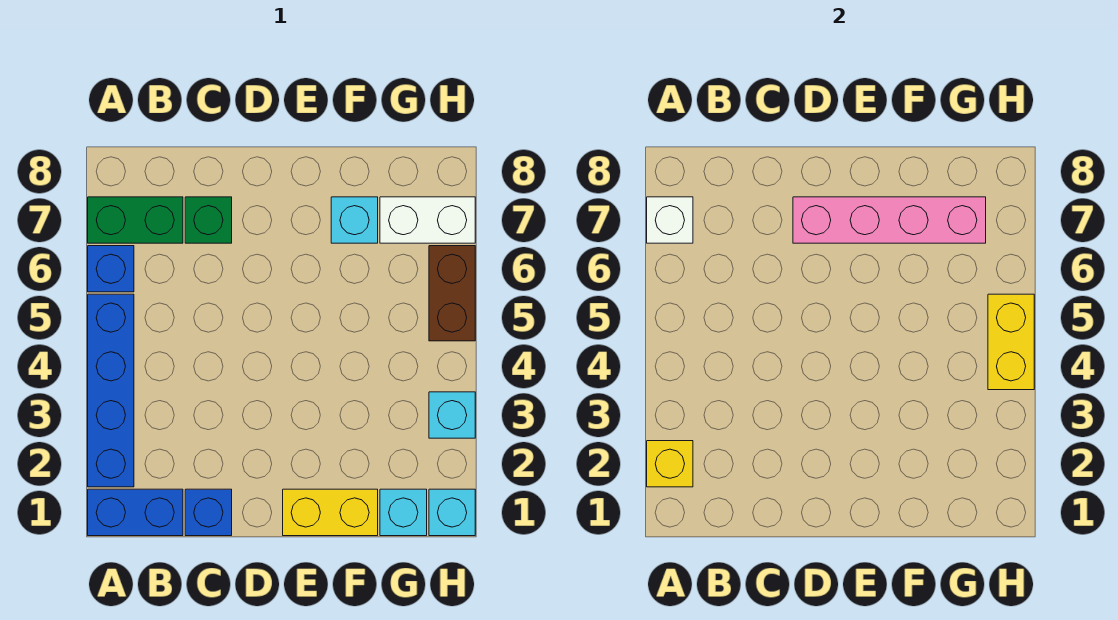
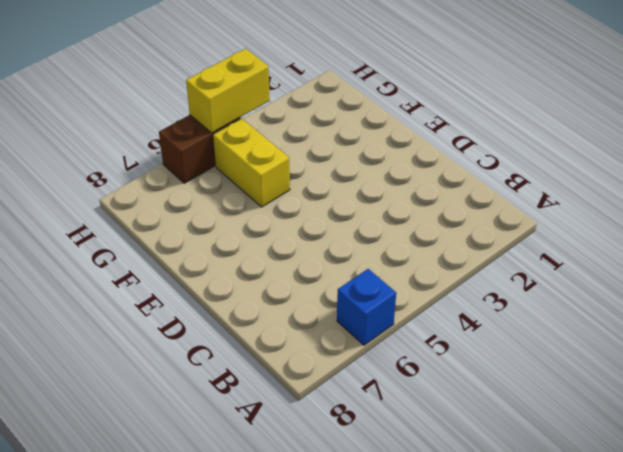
yellow 1x2 brick [213,119,290,207] -> yellow 1x2 brick moved to [283,489,378,536]
none -> blue 1x2 brick [88,489,183,536]
none -> blue 1x4 brick [88,294,134,487]
none -> green 1x2 brick [88,197,183,243]

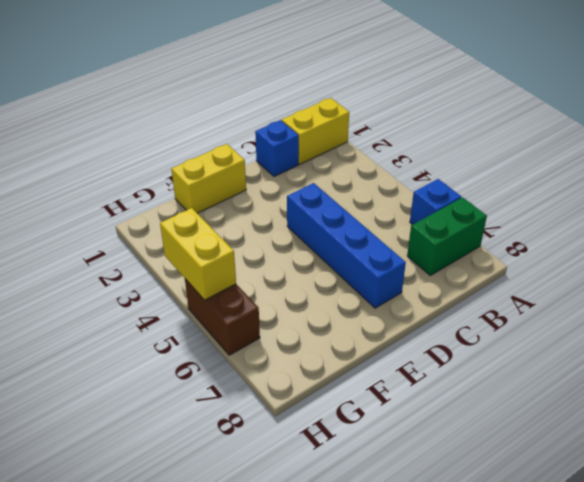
yellow 1x2 brick [282,98,349,164] -> blue 1x2 brick [88,489,183,536]
blue 1x4 brick [287,183,406,308] -> blue 1x4 brick moved to [88,294,134,487]
none -> green 1x1 brick [185,197,232,243]
none -> cyan 1x1 brick [331,197,378,243]
none -> cyan 1x1 brick [380,489,427,536]

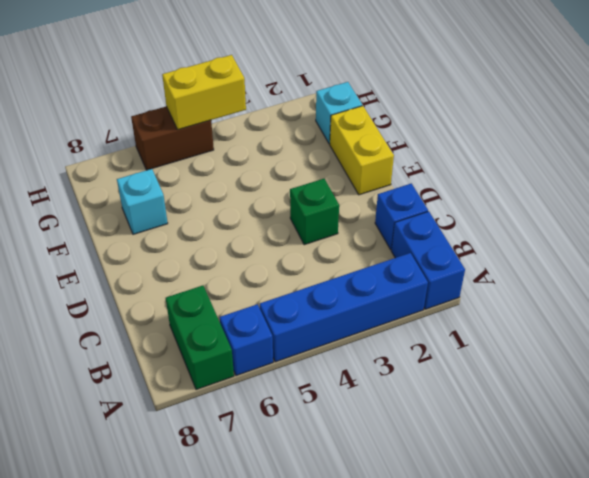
green 1x1 brick [290,179,339,245] -> green 1x1 brick moved to [185,197,232,243]
none -> white 1x2 brick [380,197,475,243]
none -> cyan 1x1 brick [429,489,475,536]
none -> cyan 1x1 brick [429,392,475,438]

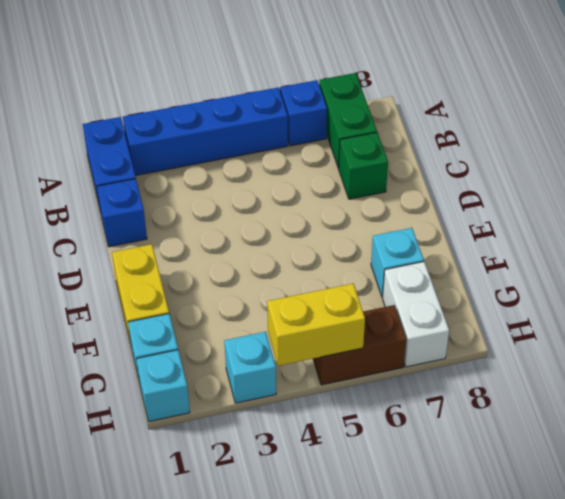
none -> yellow 1x1 brick [647,441,693,487]
none -> white 1x1 brick [647,197,693,243]
none -> pink 1x4 brick [793,197,986,243]

